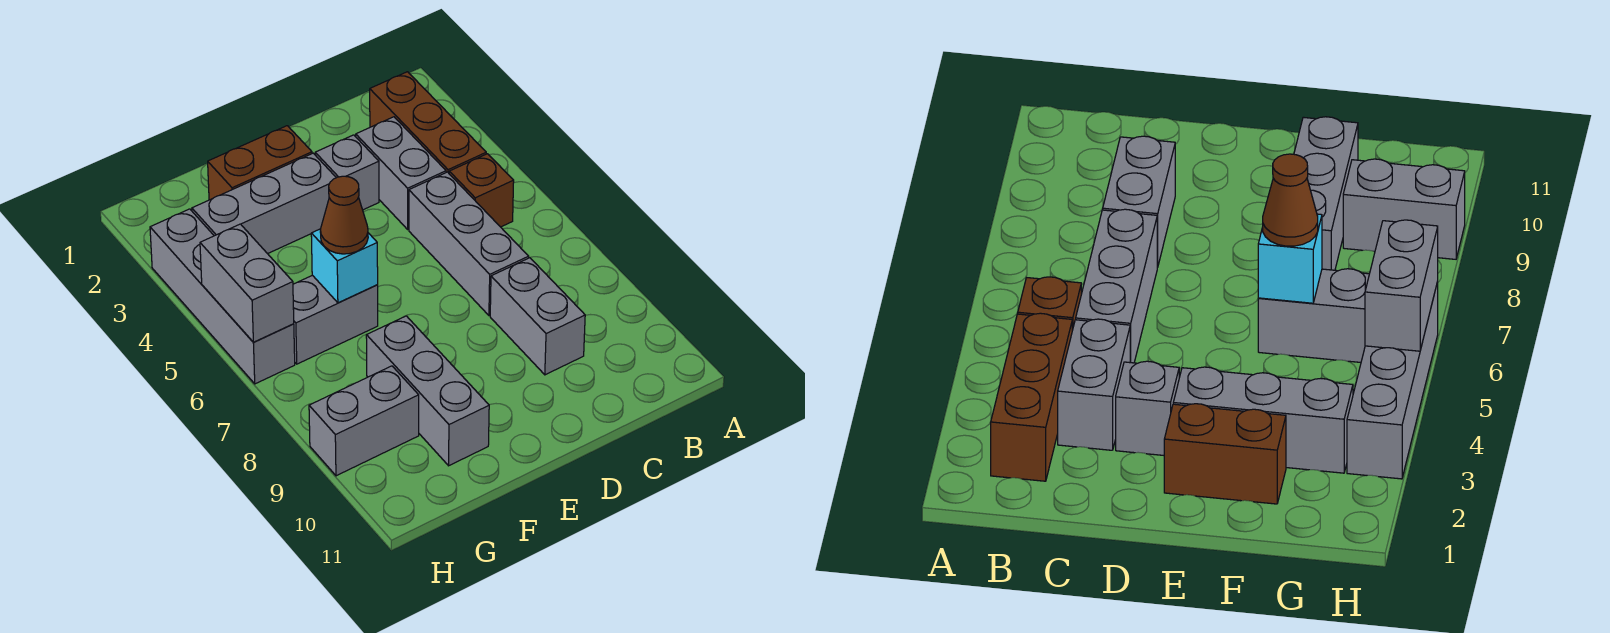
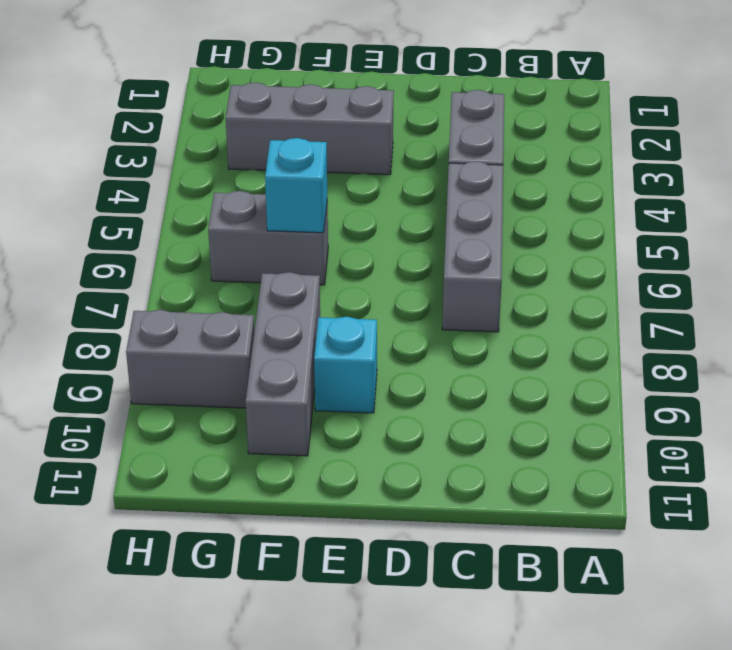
cyan 1x1 brick [314,317,377,413] -> none
none -> brown 1x3 brick [370,72,486,173]
none -> brown 1x1 brick [449,154,514,227]
none -> grey 1x2 brick [490,258,585,375]

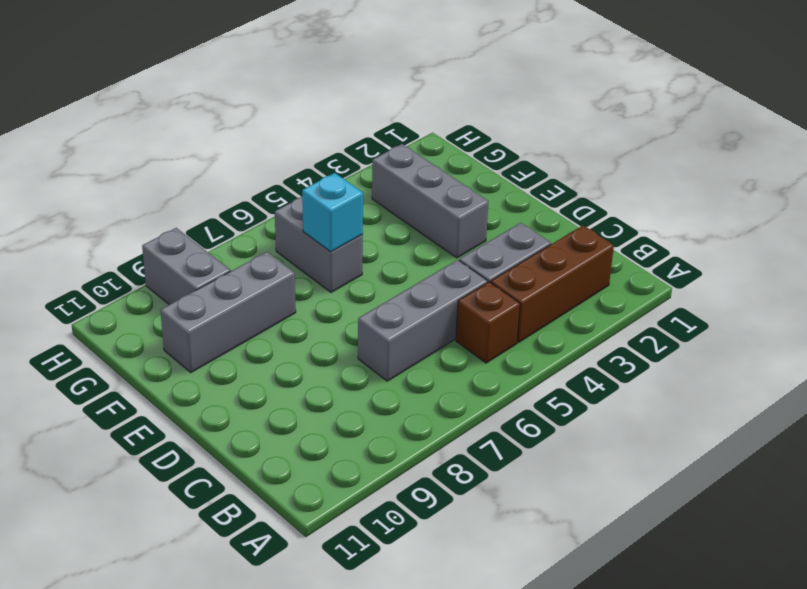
none -> grey 1x2 brick [490,258,585,375]
none -> grey 1x1 brick [315,135,379,210]
none -> brown 1x2 brick [208,126,312,200]

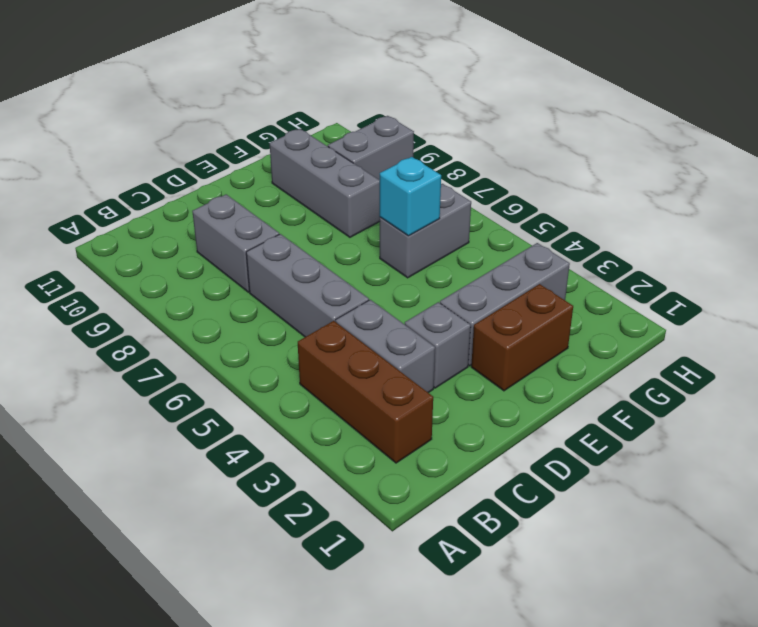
none -> brown 1x1 brick [449,154,514,227]
none -> grey 1x4 brick [150,209,295,384]
none -> grey 1x2 brick [200,224,294,342]

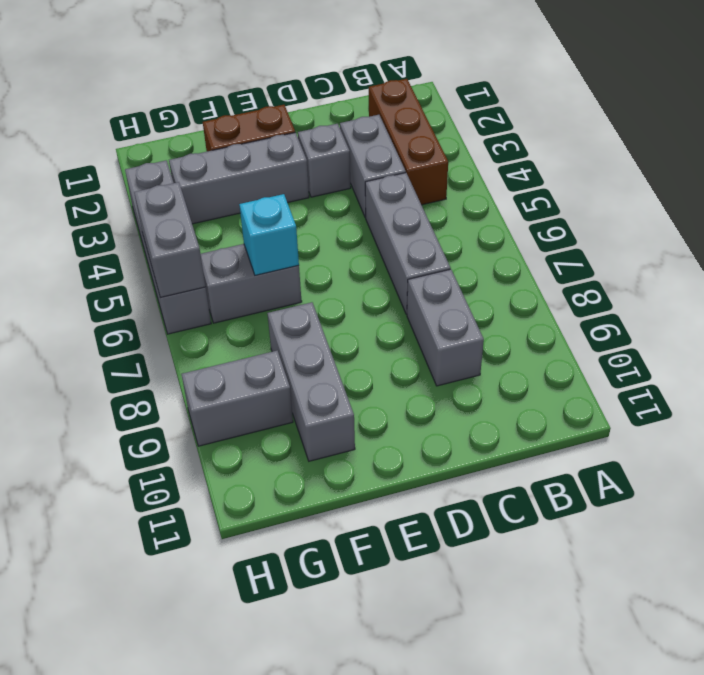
none -> brown 1x1 brick [449,154,514,227]
none -> brown 1x1 cone [320,176,368,254]

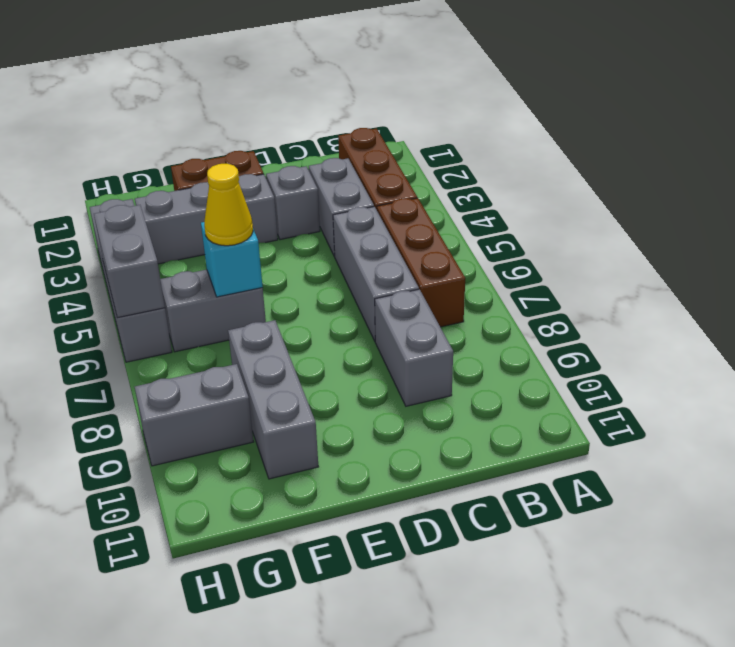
brown 1x3 brick [377,198,465,327] -> brown 1x1 brick [449,154,514,227]
yellow 1x1 cone [204,164,253,246] -> brown 1x1 cone [320,176,368,254]

